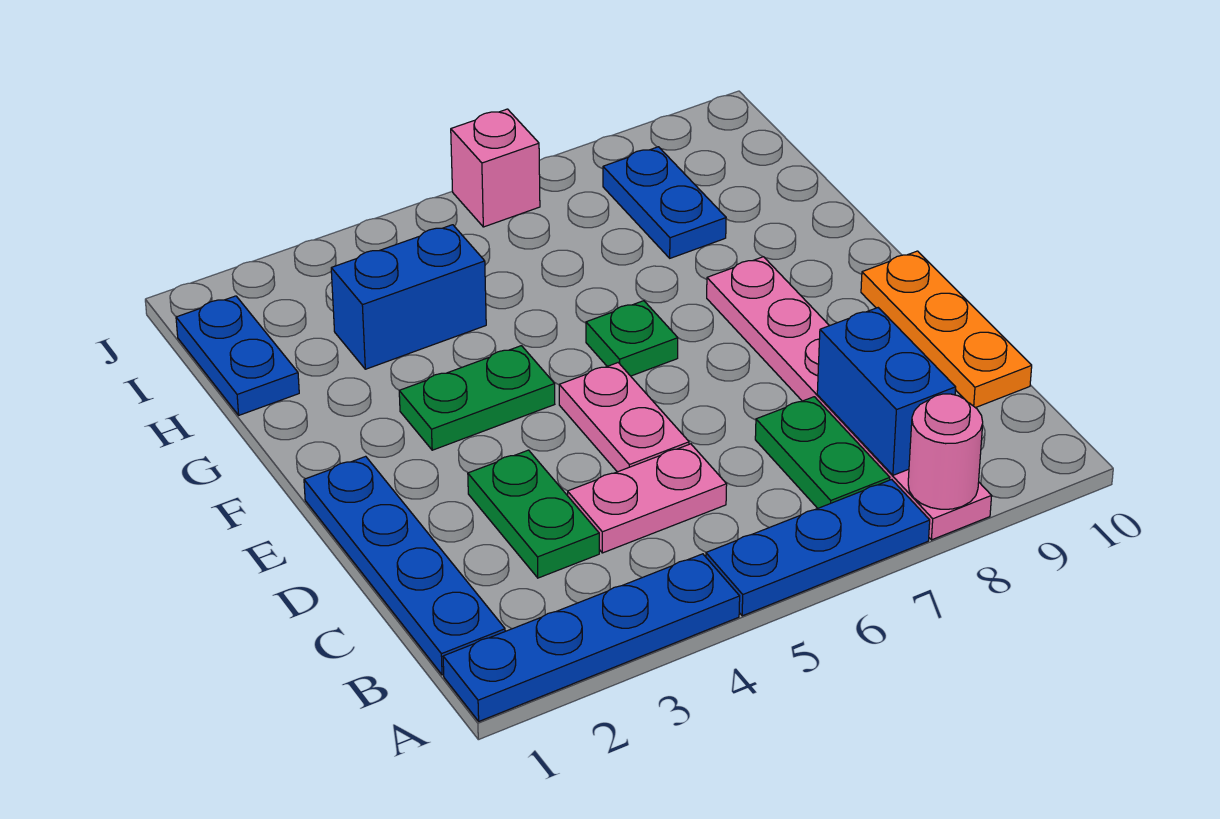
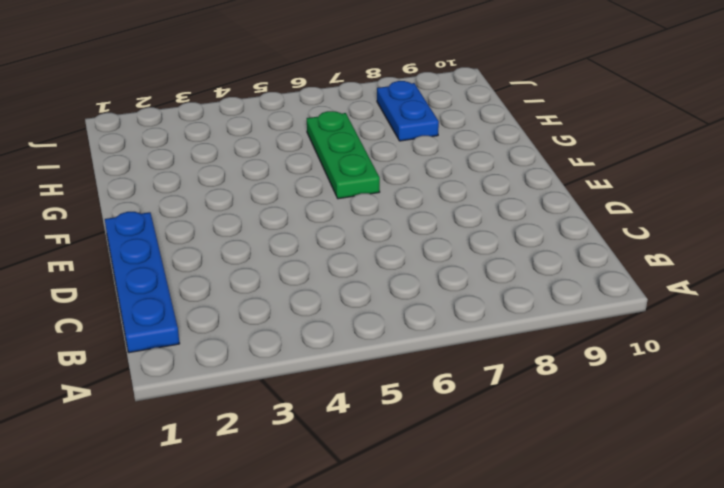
green 1x3 plate [307,111,380,199] -> green 1x1 plate [586,301,678,376]
none -> blue 1x4 plate [443,554,740,721]
none -> blue 1x3 plate [706,480,930,616]
none -> pink 1x6 plate [707,257,992,540]

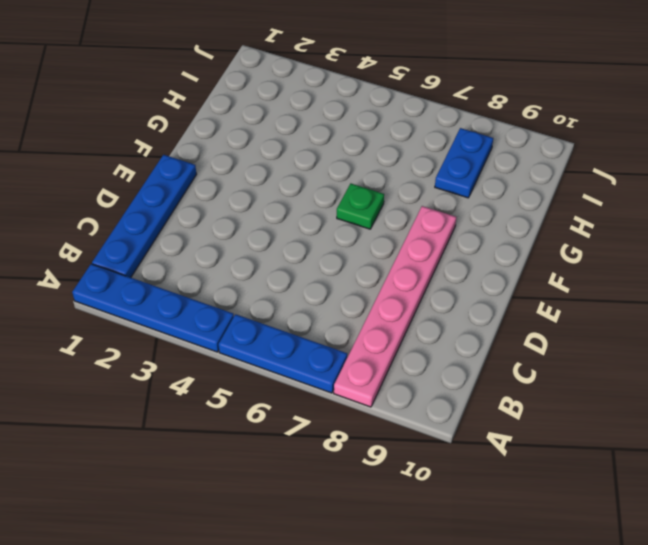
none -> green 1x2 plate [755,397,890,508]
none -> green 1x2 plate [468,450,599,578]
none -> pink 1x2 plate [568,444,727,553]

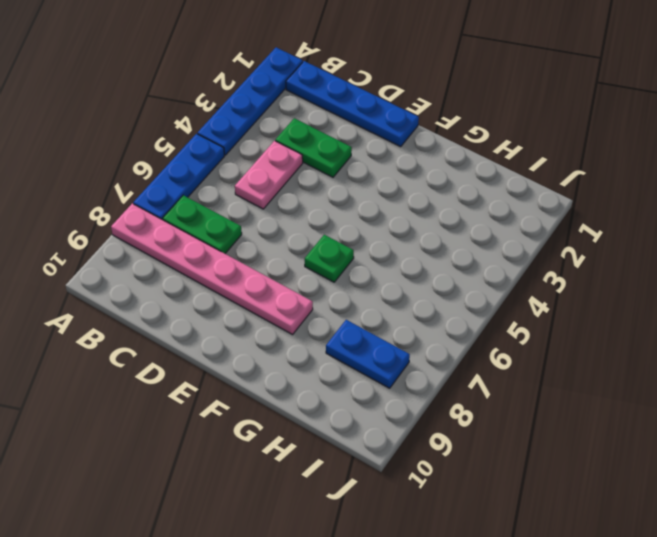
none -> orange 1x3 plate [861,251,1032,408]
none -> pink 1x2 plate [559,363,689,472]
none -> green 1x2 plate [399,346,555,450]

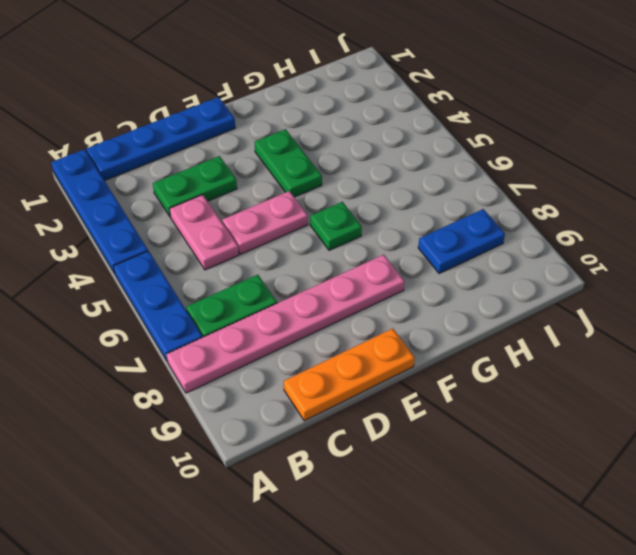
none -> blue 1x2 plate [176,296,299,415]
none -> blue 1x2 brick [331,225,486,369]
none -> pink 1x1 brick [451,109,540,227]

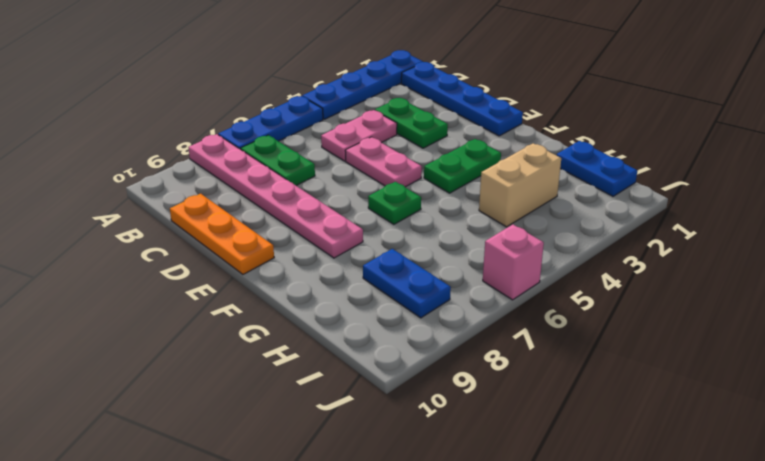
tan 1x2 brick [479,143,561,227] -> blue 1x2 brick [331,225,486,369]
none -> pink 1x1 round brick [908,394,983,509]
none -> blue 1x2 brick [817,308,956,475]

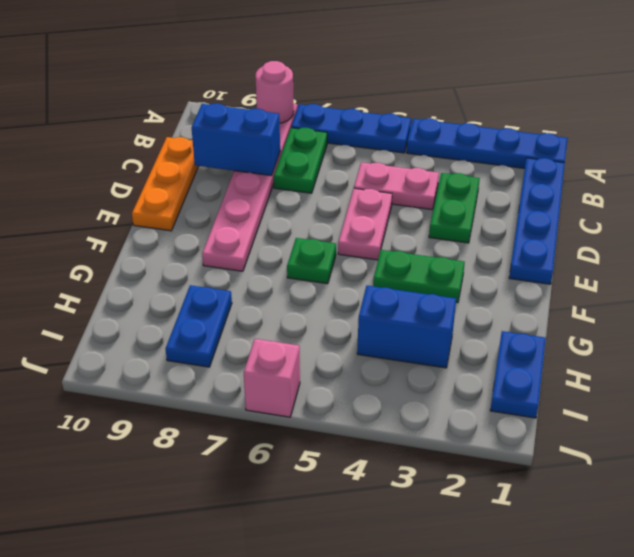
blue 1x2 brick [192,103,280,176] -> blue 1x2 brick turned to [817,308,956,475]

